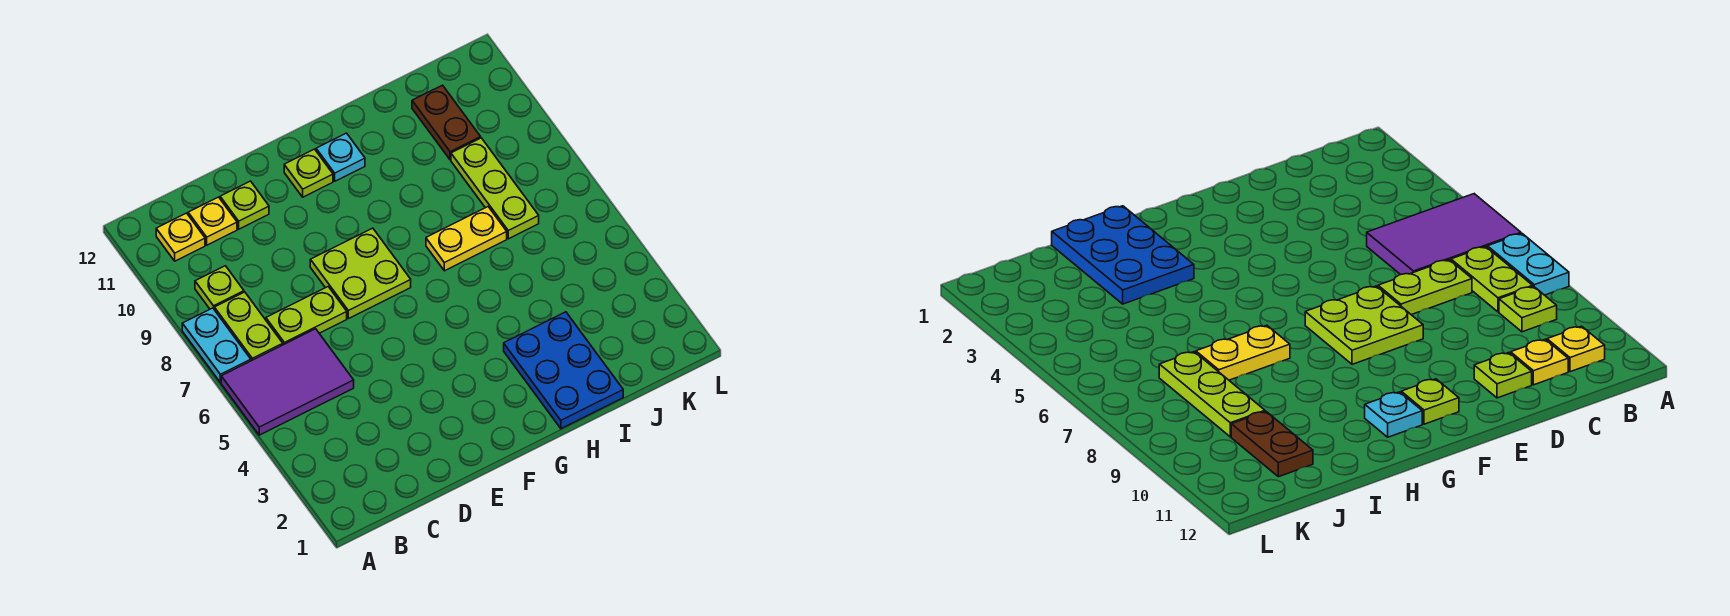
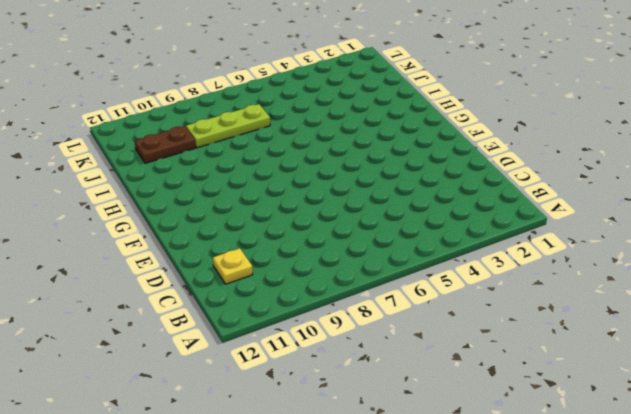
none -> purple 2x3 tile [221,329,354,435]
none -> cyan 1x2 plate [182,308,251,383]
none -> lime 1x2 plate [214,292,283,361]

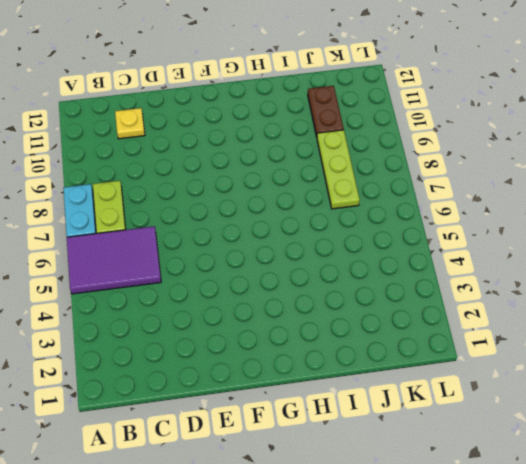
none -> lime 1x1 plate [195,266,244,309]
none -> yellow 1x1 plate [156,213,205,261]
none -> lime 1x2 plate [266,287,347,345]

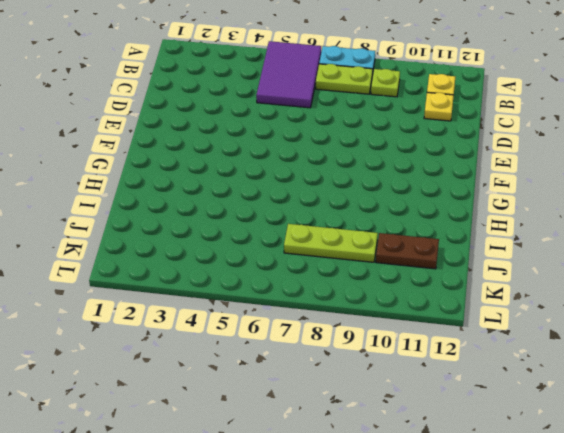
none -> lime 1x2 plate [266,287,347,345]
none -> lime 1x1 plate [220,181,269,229]
none -> lime 2x2 plate [310,228,411,319]

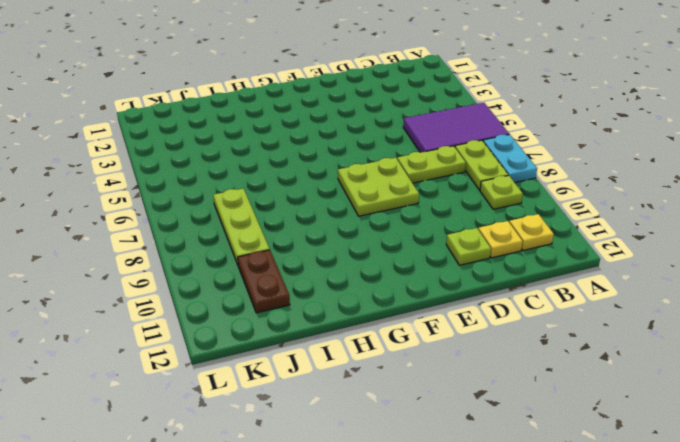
none -> lime 1x1 plate [284,149,333,197]
none -> cyan 1x1 plate [316,133,365,181]
none -> blue 2x3 plate [504,312,623,429]

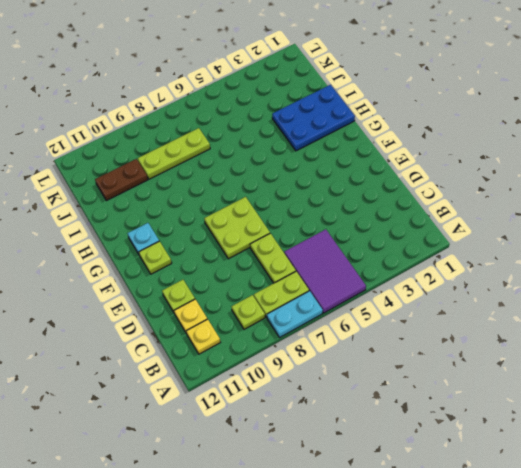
none -> yellow 1x2 plate [426,207,507,271]

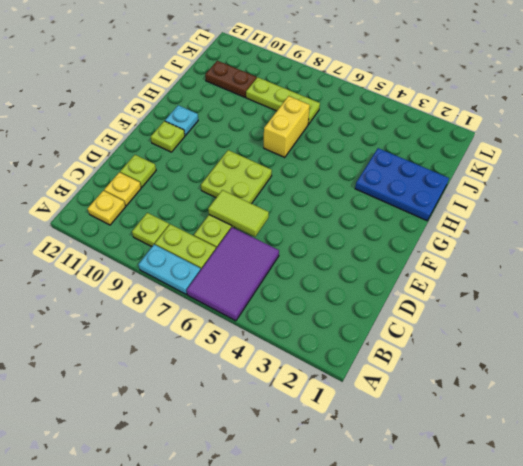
lime 1x2 tile [208,190,269,237] -> none
yellow 1x2 brick [264,96,310,157] -> yellow 1x2 plate [426,207,507,271]

